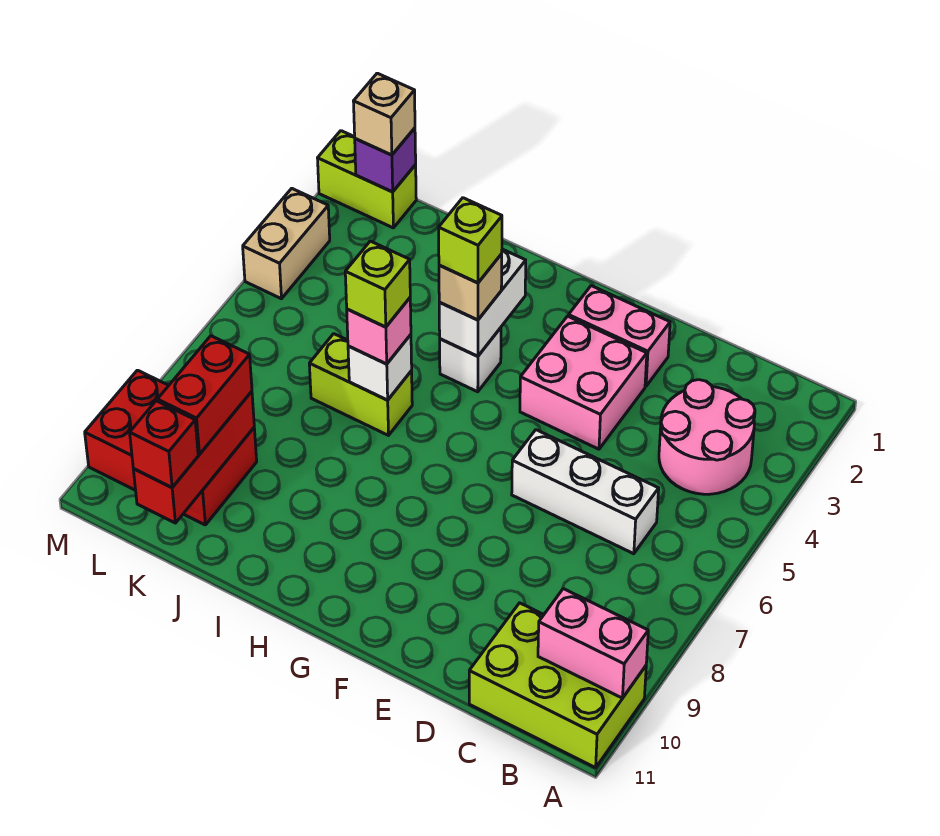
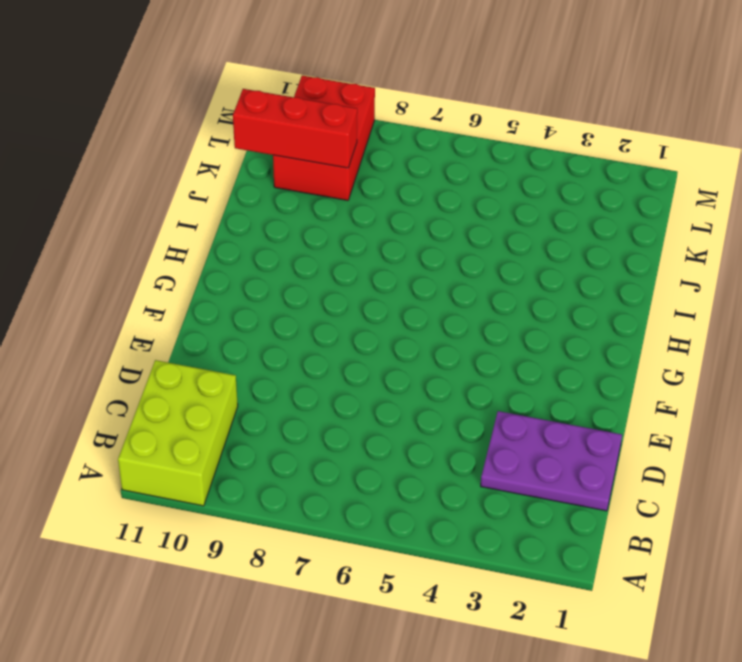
purple 2x3 plate [481,411,622,511] -> pink 2x2 round brick [659,380,755,494]
none -> white 1x3 brick [512,430,659,554]
none -> pink 1x2 brick [569,286,670,386]
none -> pink 2x2 brick [520,316,647,449]

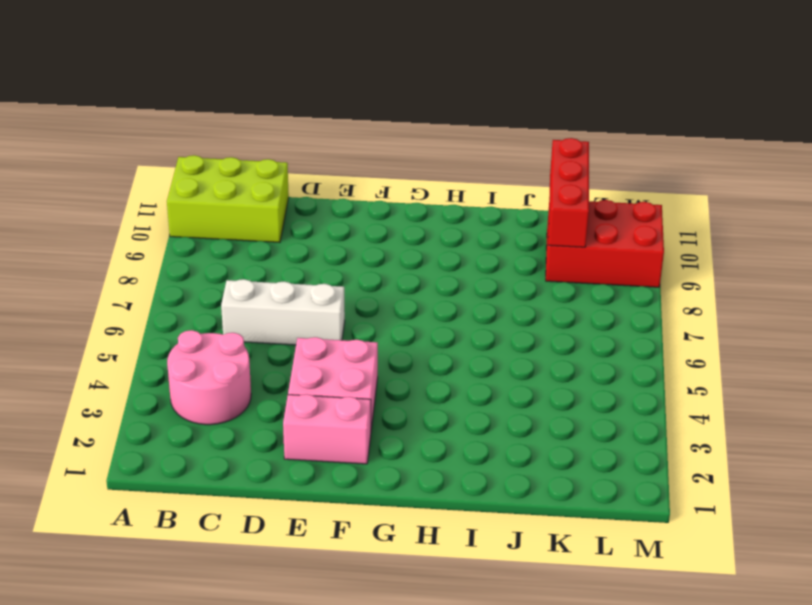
none -> white 1x1 brick [440,328,501,392]
none -> lime 1x2 brick [309,334,412,435]
none -> lime 1x2 brick [318,131,416,228]

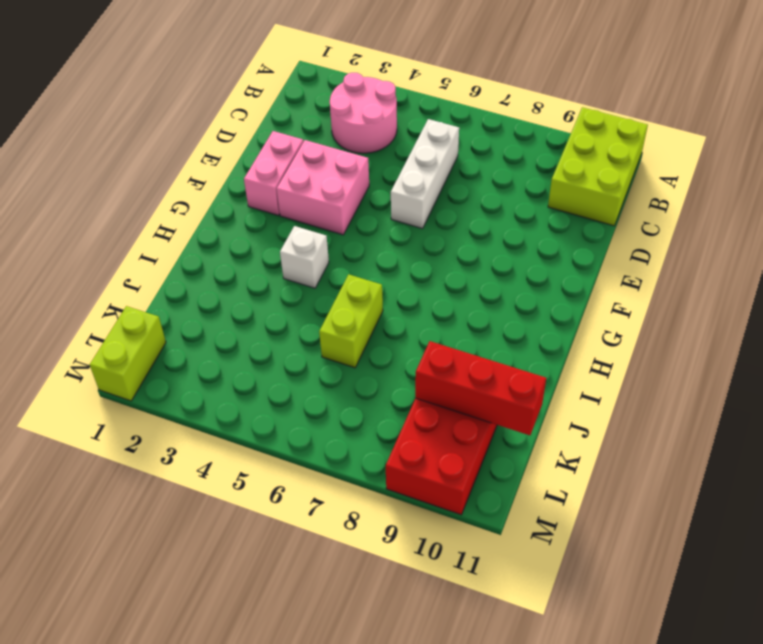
none -> tan 1x2 brick [243,188,330,299]
none -> pink 1x2 brick [538,589,648,698]
none -> white 1x2 brick [439,249,526,356]

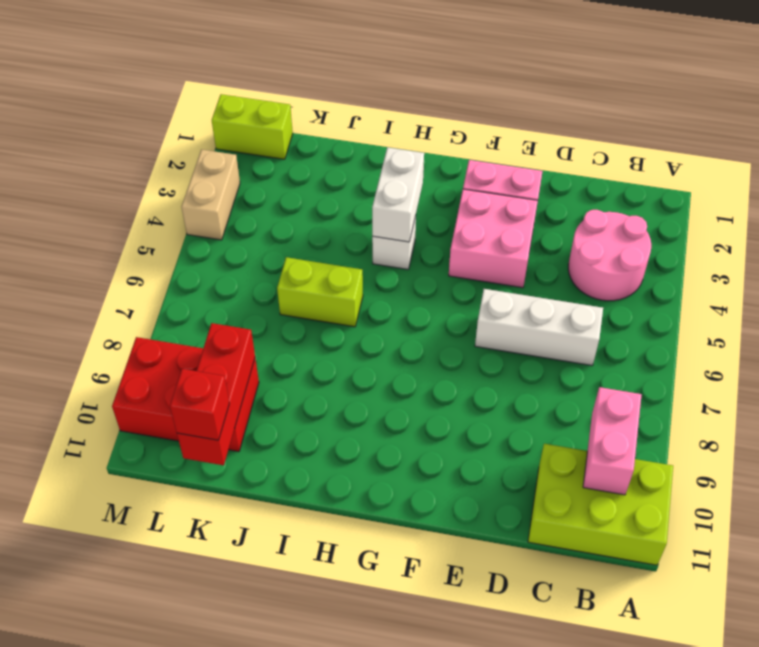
pink 1x2 brick [583,387,642,495] -> pink 1x2 brick turned to [538,589,648,698]
none -> white 1x1 brick [348,335,412,400]
none -> purple 1x1 brick [355,128,416,192]
none -> tan 1x1 brick [439,254,502,320]

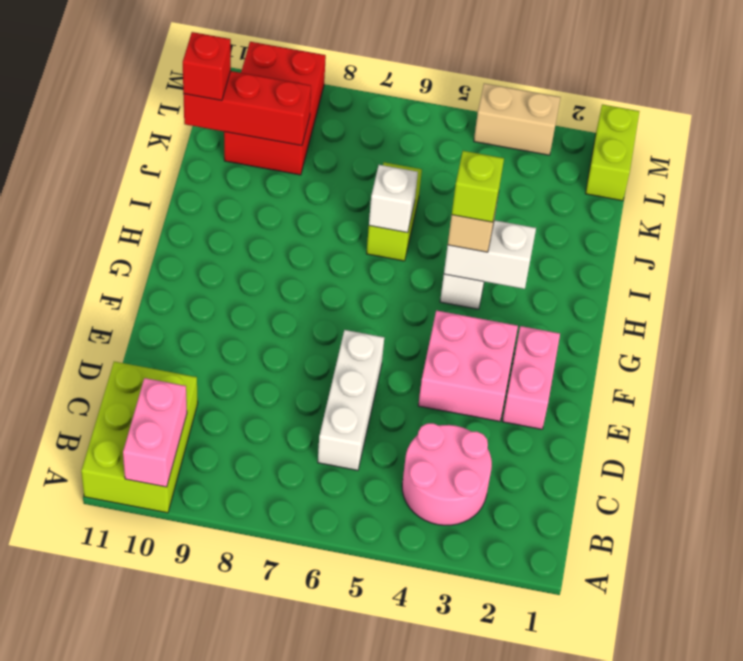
none -> purple 1x1 brick [355,128,416,192]
none -> pink 1x1 brick [347,298,411,364]
none -> red 1x2 brick [157,336,252,454]

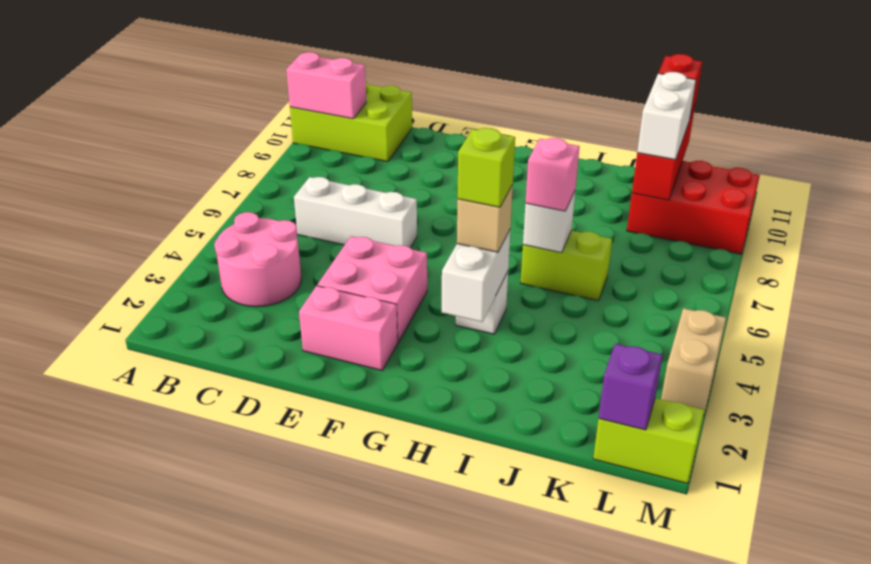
white 1x2 brick [637,72,696,160] -> red 1x2 brick [157,336,252,454]
none -> tan 1x1 brick [353,73,415,155]
none -> lime 1x1 brick [345,241,410,327]

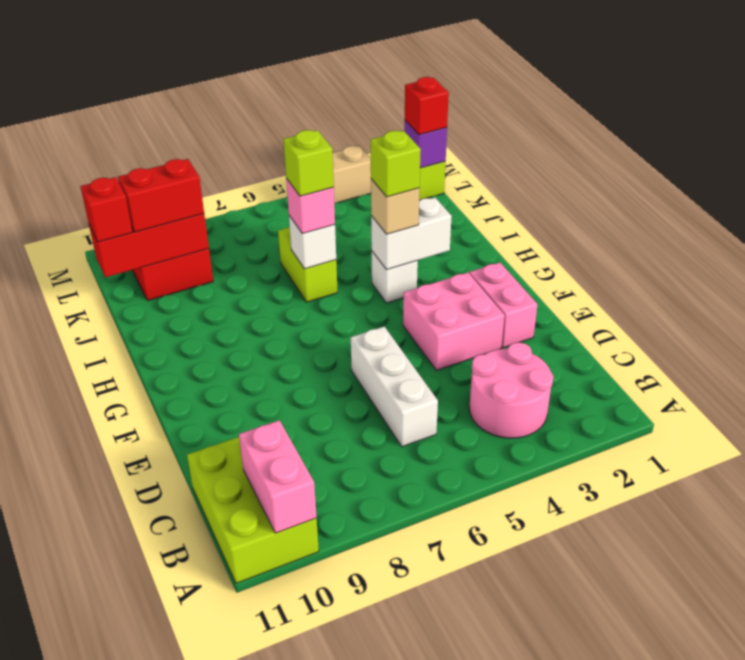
red 1x1 brick [405,77,449,135] -> tan 1x1 brick [353,73,415,155]

